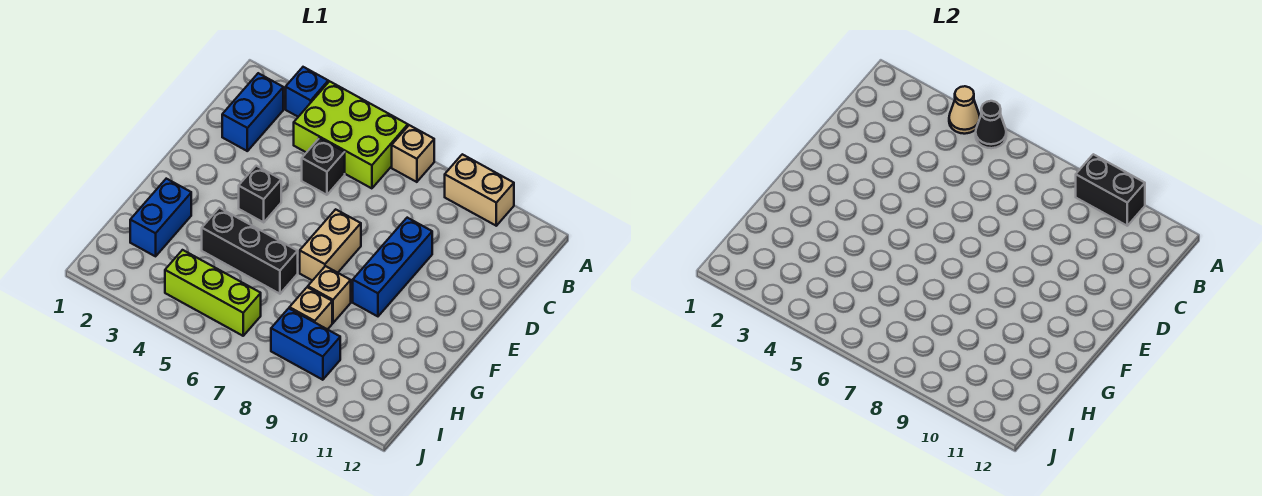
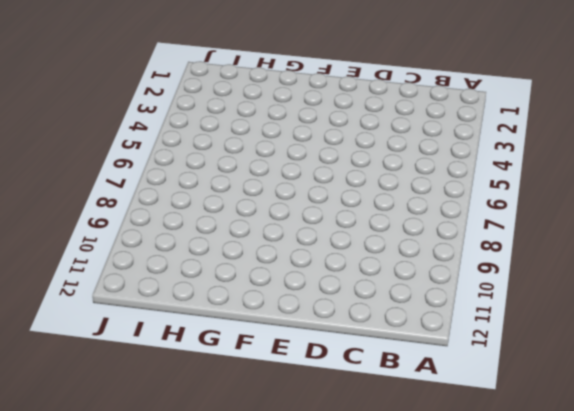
none -> blue 1x1 brick [286,67,328,117]
none -> lime 2x3 brick [294,81,408,188]
none -> tan 1x1 brick [392,125,434,182]

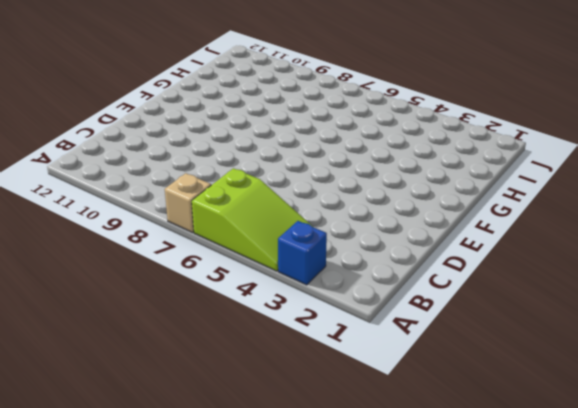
lime 2x3 slope [192,168,313,271] -> lime 2x3 brick [294,81,408,188]
none -> tan 1x2 brick [445,154,514,226]
none -> blue 1x2 brick [222,73,283,151]
none -> black 1x1 brick [302,138,345,195]

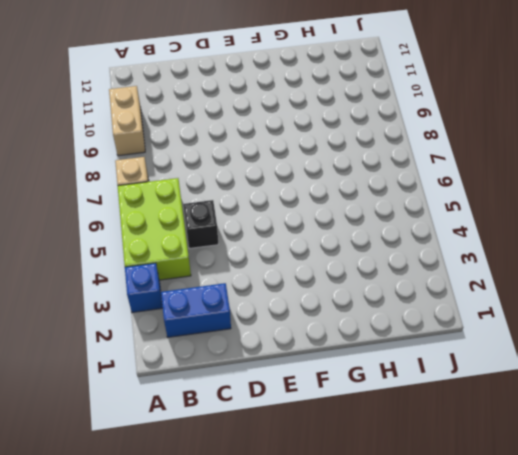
none -> blue 1x3 brick [353,218,432,316]
none -> black 1x1 brick [239,166,281,222]
none -> tan 1x2 brick [300,209,361,281]

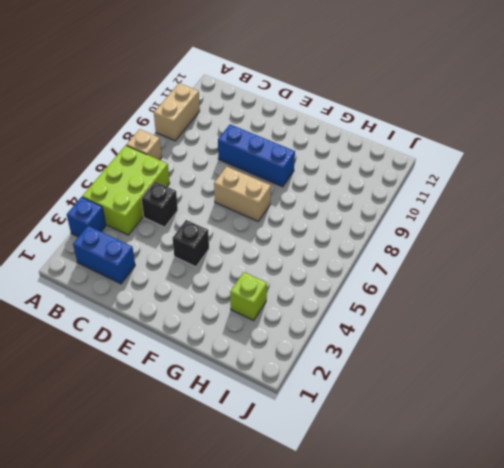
lime 1x1 brick [230,272,267,320] -> none
none -> blue 1x2 brick [130,179,191,256]
none -> black 1x3 brick [202,208,298,294]
none -> tan 1x1 brick [308,266,351,323]

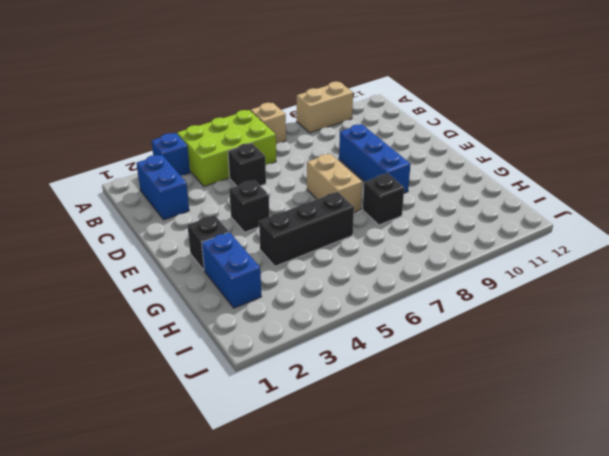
black 1x1 brick [187,215,229,270] -> none
black 1x1 brick [363,173,404,225] -> tan 1x1 brick [308,266,351,323]
none -> tan 1x1 brick [289,287,332,330]
none -> lime 1x3 brick [165,250,261,336]
none -> blue 1x2 brick [271,308,340,380]

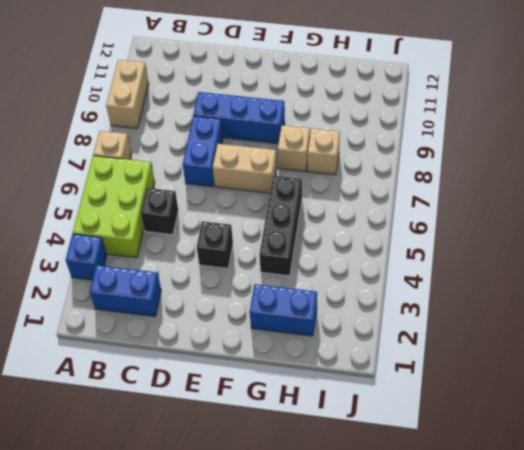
blue 1x2 brick [183,116,223,187] -> blue 1x2 brick moved to [271,308,340,380]
none -> lime 1x3 brick [165,250,261,336]
none -> tan 1x1 cone [949,86,980,134]
none -> black 1x1 cone [976,101,1006,148]

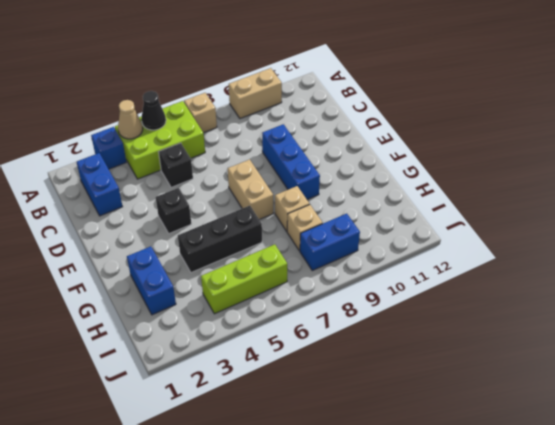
none -> black 1x2 brick [1076,154,1145,226]

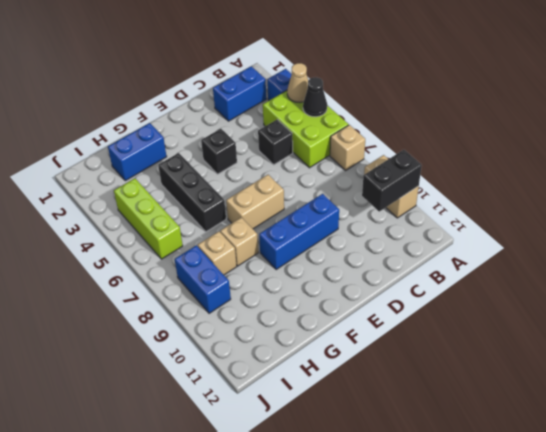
black 1x2 brick [362,150,422,211] -> black 1x2 brick turned to [1076,154,1145,226]

